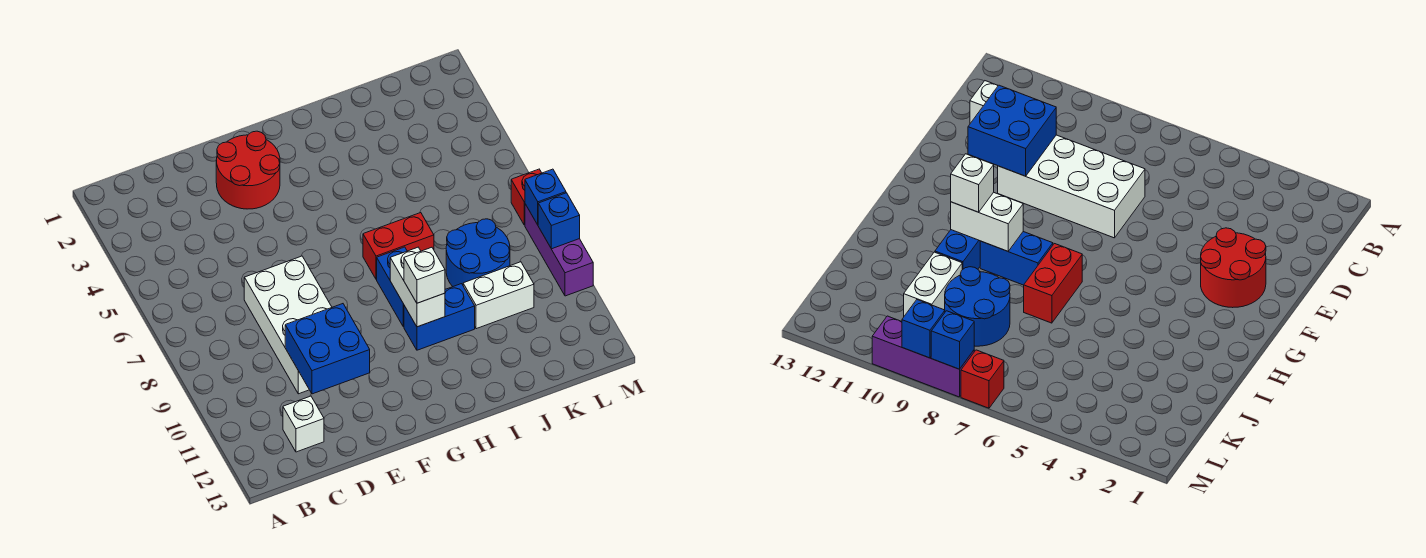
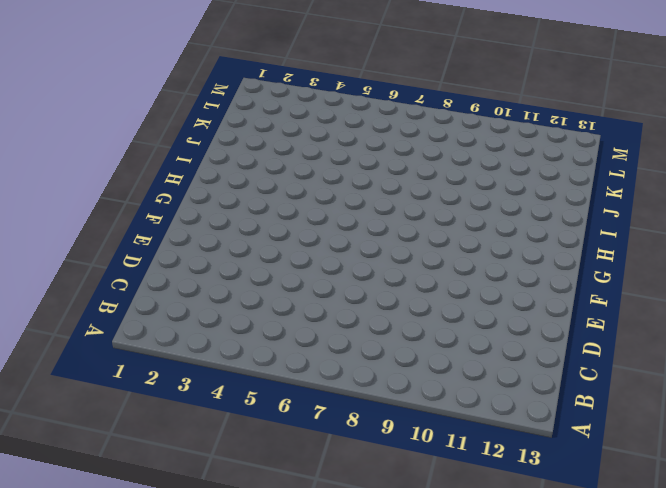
none -> white 1x1 brick [283,396,324,452]
none -> white 2x4 brick [244,256,332,394]
none -> red 2x2 round brick [216,131,280,209]

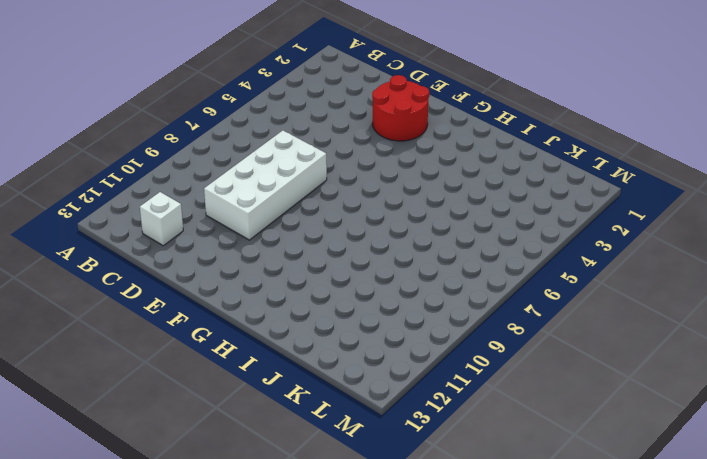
none -> red 1x2 brick [363,213,434,279]
none -> blue 1x2 brick [377,247,407,327]
none -> blue 1x2 brick [404,284,475,350]

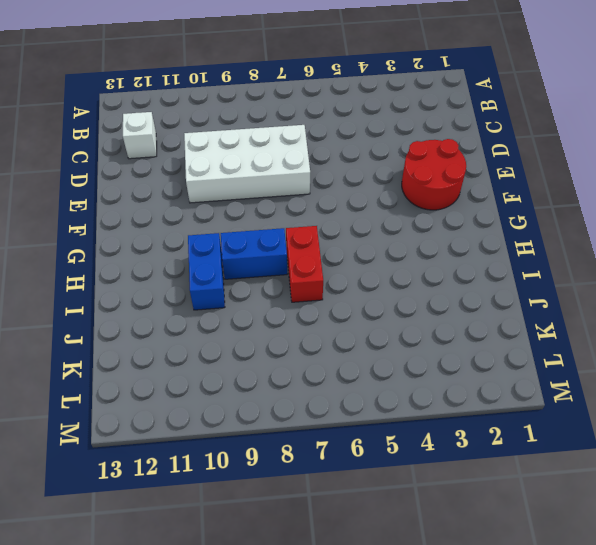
none -> blue 2x2 round brick [446,219,510,286]
none -> white 1x2 brick [463,262,534,329]
none -> red 1x1 brick [511,169,541,225]

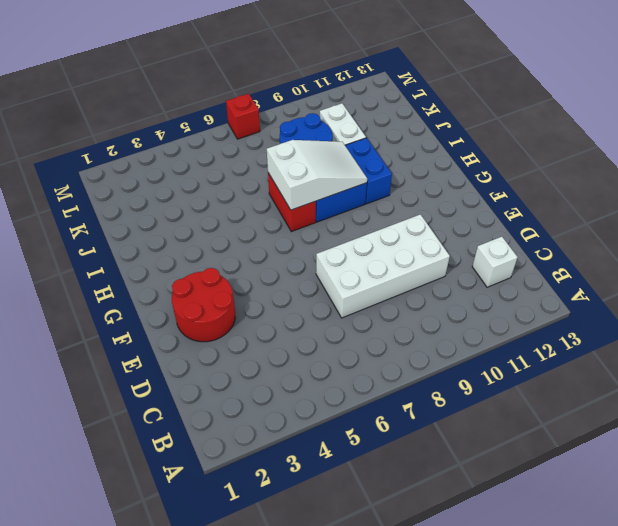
white 2x3 slope [267,140,367,210] -> white 1x2 brick [390,247,445,327]
none -> purple 1x3 brick [525,204,593,296]
none -> blue 2x2 brick [285,304,370,394]
none -> blue 1x1 brick [525,169,566,225]

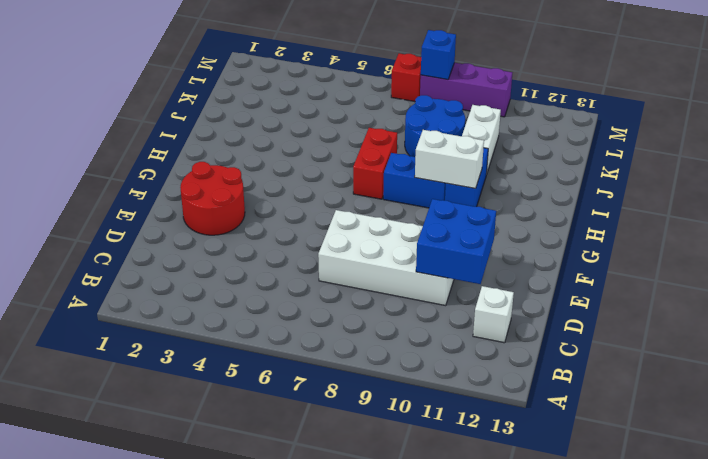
none -> blue 1x1 brick [538,193,580,249]
none -> white 1x1 brick [404,247,445,303]

